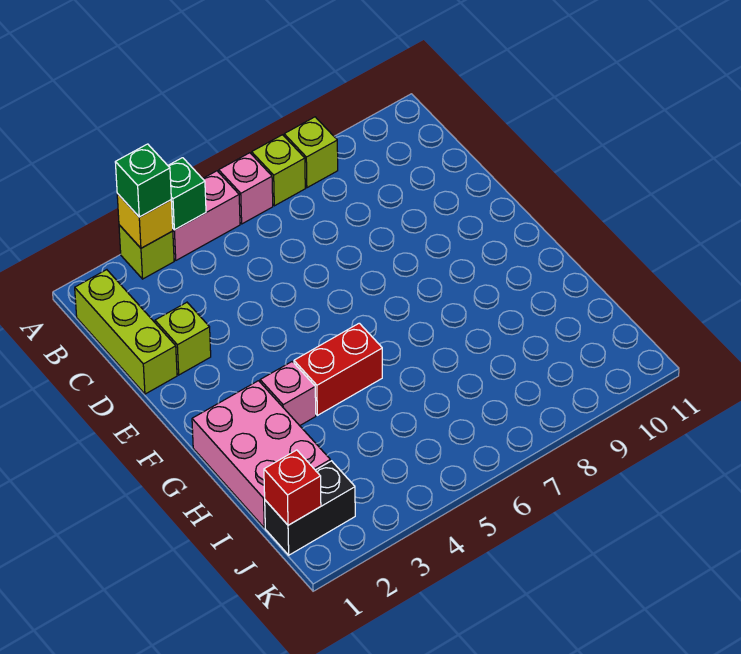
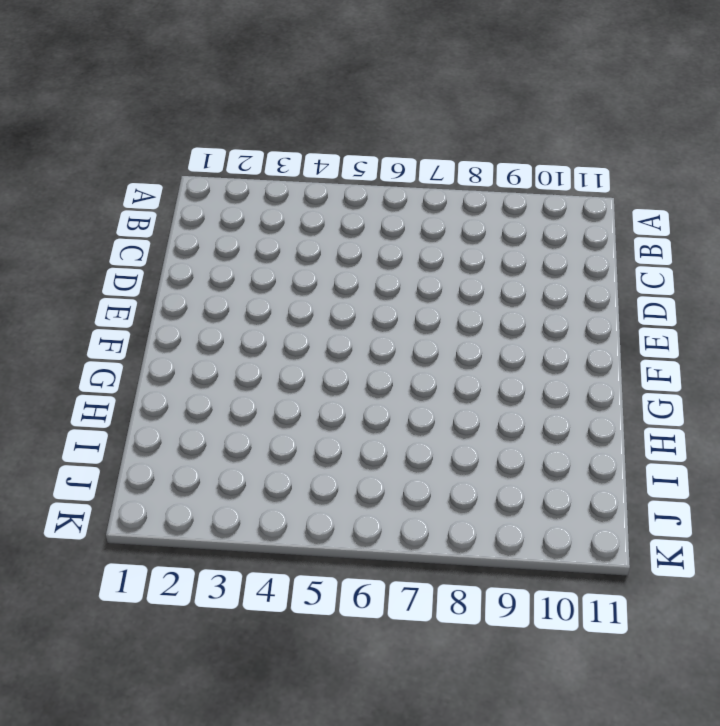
none -> lime 1x1 brick [119,225,174,279]
none -> pink 1x2 brick [173,171,240,260]
none -> pink 1x1 brick [219,153,273,224]

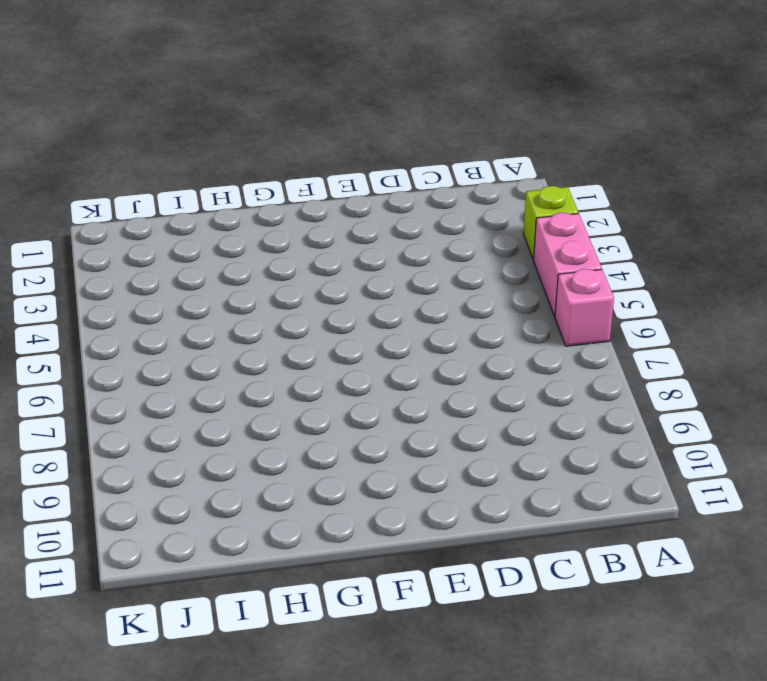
none -> lime 1x1 brick [252,135,305,206]
none -> lime 1x1 brick [284,117,338,188]
none -> lime 1x3 brick [75,270,177,394]

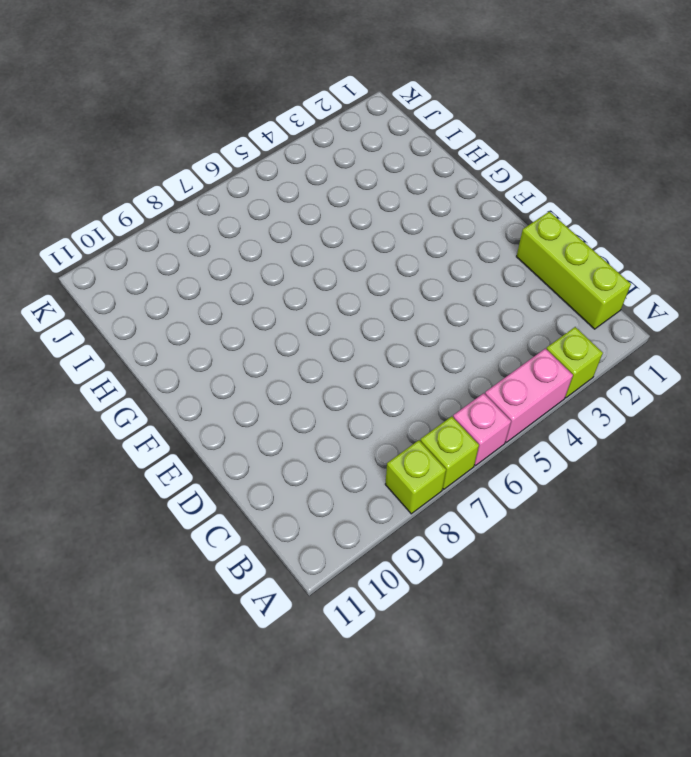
none -> lime 1x1 brick [155,302,211,375]
none -> pink 2x3 brick [192,381,330,528]
none -> pink 1x1 brick [260,362,316,426]

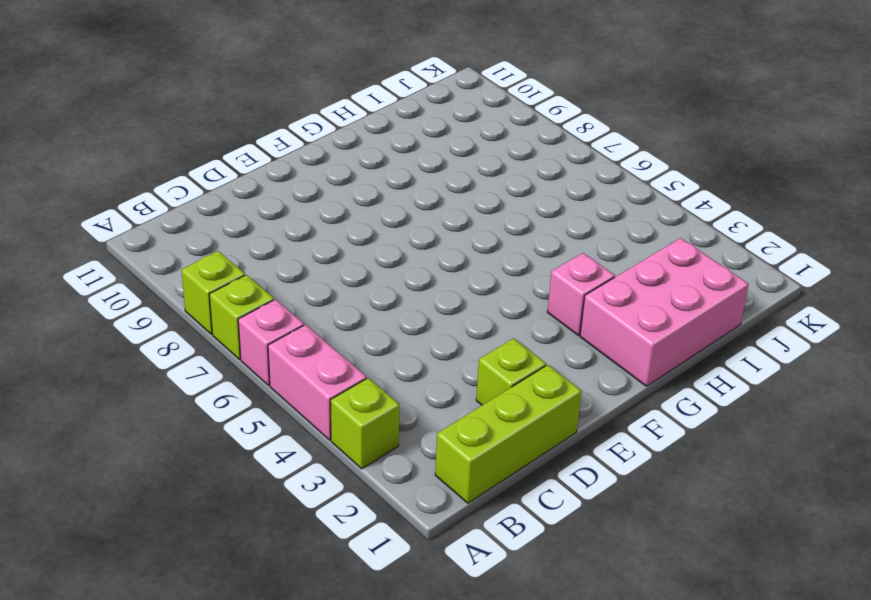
none -> red 1x2 brick [294,323,382,415]
none -> black 1x2 brick [265,461,355,555]
none -> yellow 1x1 brick [117,194,173,248]

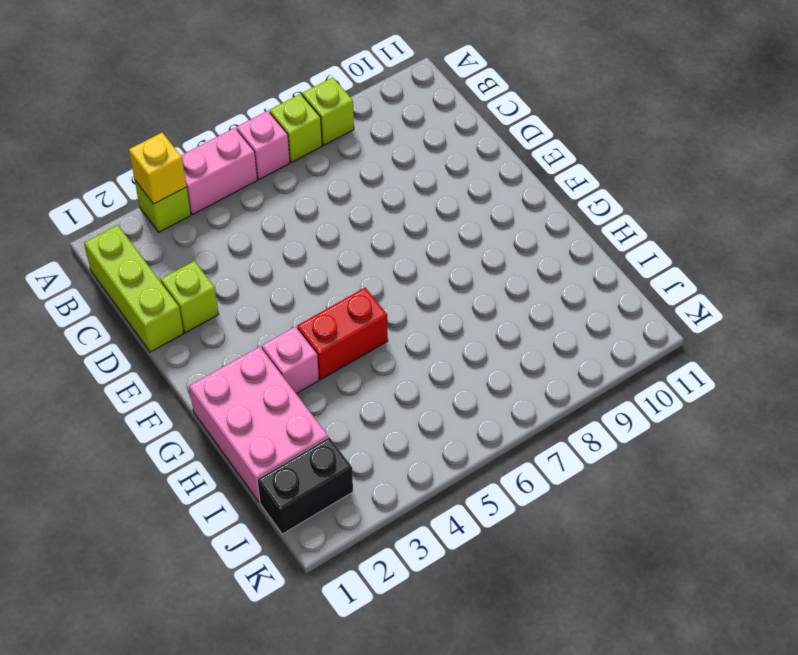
none -> green 1x1 brick [168,158,206,230]
none -> red 1x1 brick [264,450,321,525]
none -> green 1x1 brick [115,144,171,217]

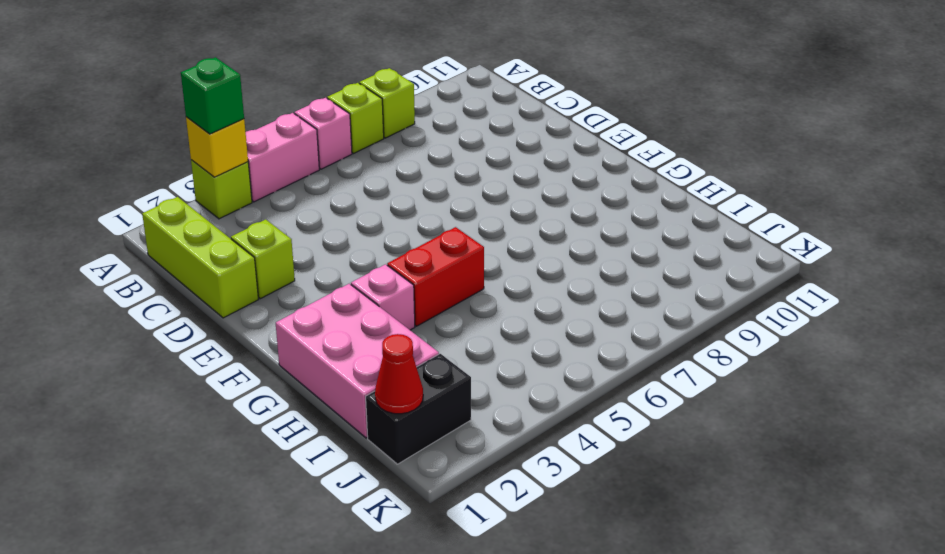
red 1x1 cone [375,334,423,414] -> red 1x1 brick [264,450,321,525]
none -> green 1x1 brick [168,158,206,230]

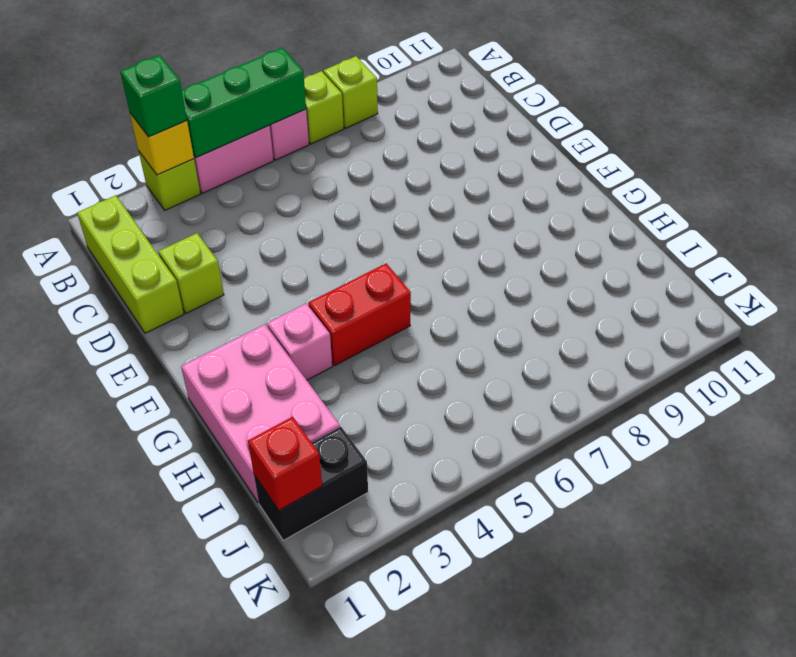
green 1x3 brick [182,48,306,157] -> green 1x1 brick [168,158,206,230]

